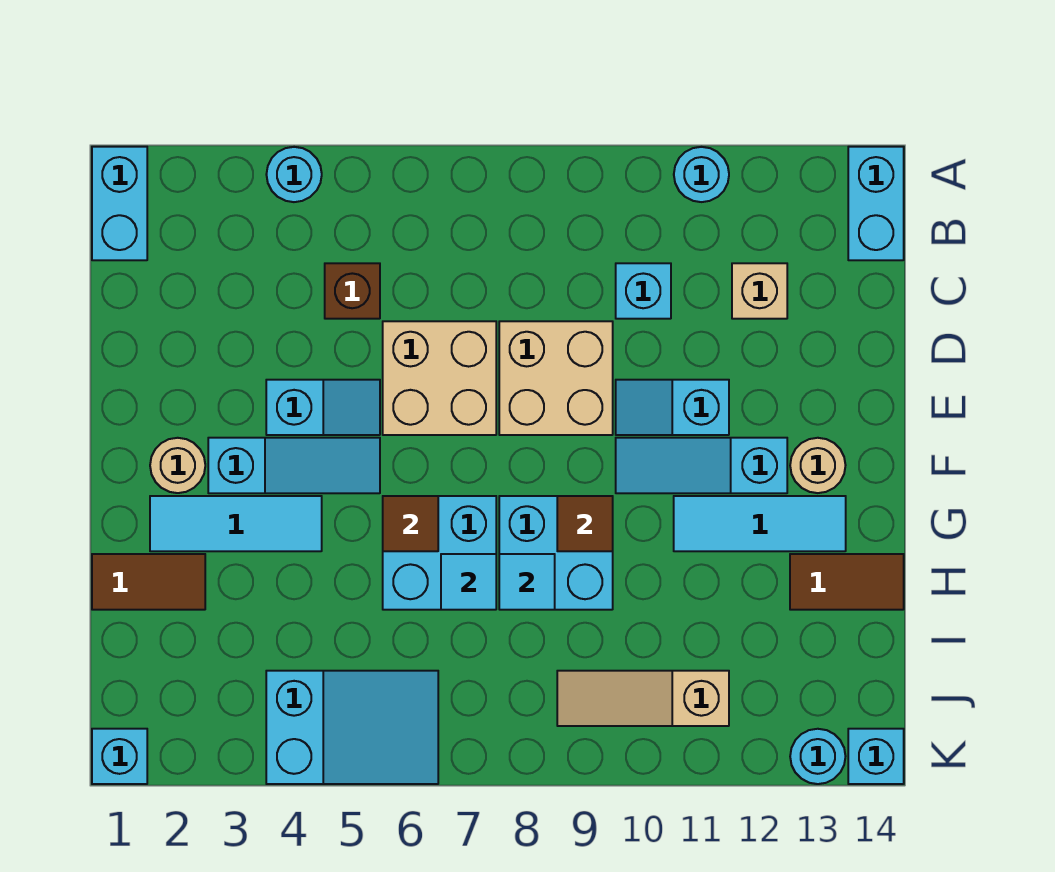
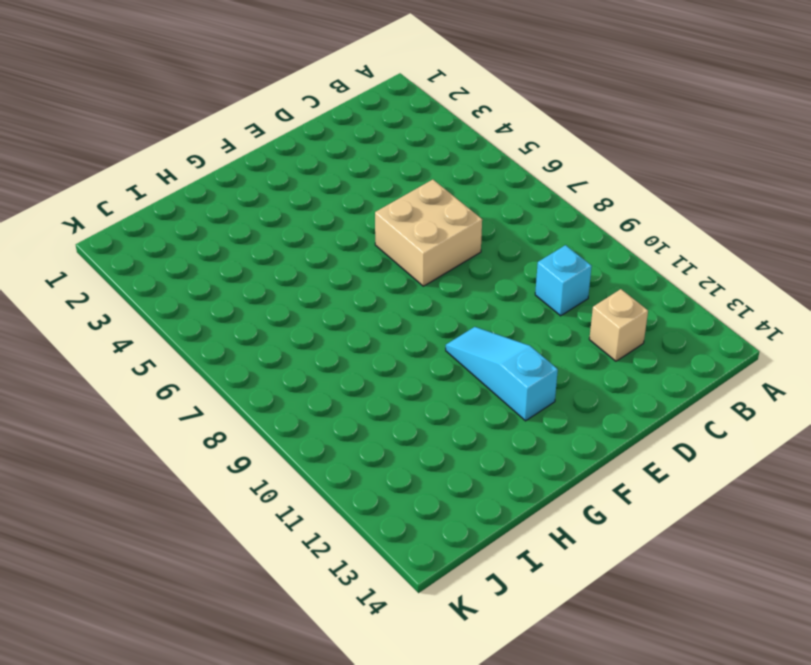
none -> cyan 1x2 brick [92,147,147,260]
none -> cyan 1x1 round brick [266,147,322,202]
none -> cyan 1x1 round brick [674,147,729,202]
none -> cyan 1x2 brick [848,147,904,260]

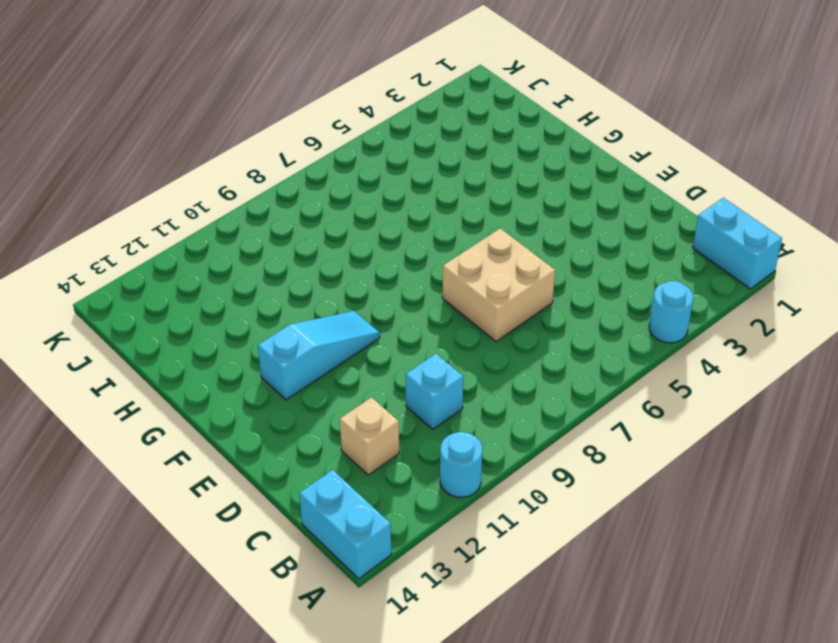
none -> brown 1x1 brick [325,263,380,319]
none -> tan 2x2 brick [499,321,613,435]
none -> cyan 1x2 slope [266,380,380,435]
none -> cyan 1x2 slope [616,380,729,435]

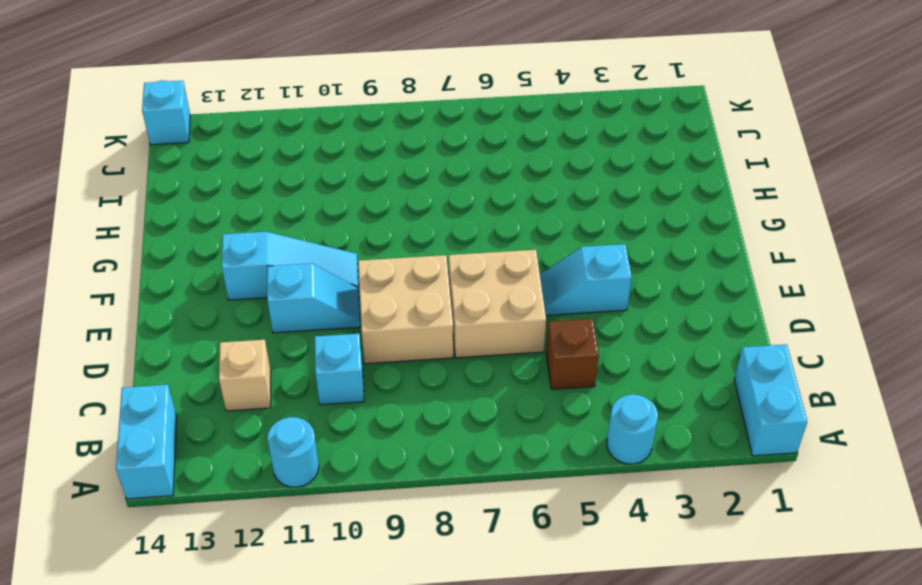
none -> tan 1x1 round brick [150,438,205,493]
none -> cyan 1x3 slope [208,438,380,493]
none -> tan 1x1 round brick [790,438,846,493]
none -> cyan 1x3 tile [150,496,322,551]

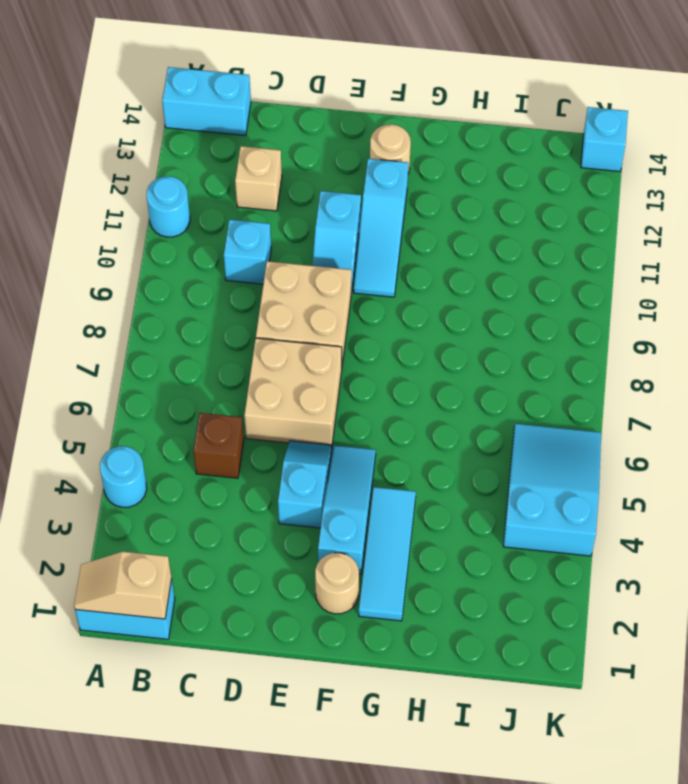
tan 1x2 slope [74,552,172,619] -> none
none -> cyan 2x2 brick [383,496,496,610]
none -> cyan 2x2 brick [499,496,613,610]
none -> cyan 1x3 tile [674,496,846,551]
none -> brown 1x2 tile [92,554,205,610]

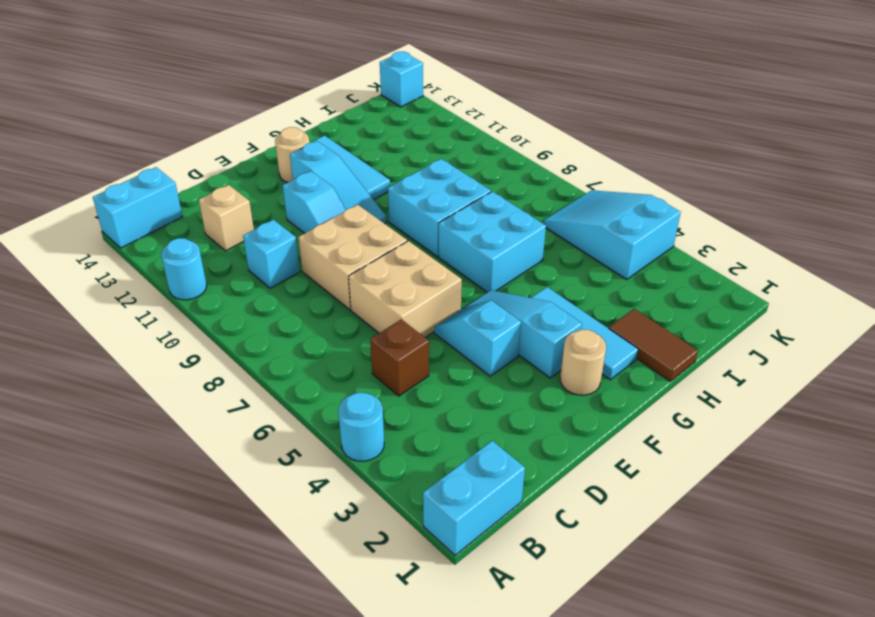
none -> brown 1x2 tile [790,554,904,610]
none -> tan 1x3 slope [557,671,729,726]
none -> cyan 1x1 brick [92,729,147,784]
none -> cyan 1x1 round brick [790,729,846,784]

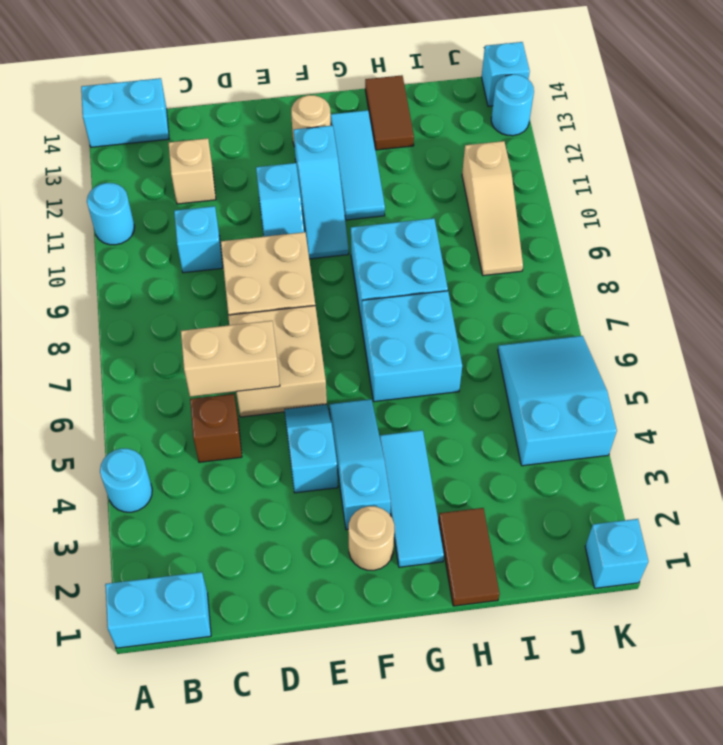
tan 1x2 brick [181,321,280,397] -> none
none -> brown 1x1 tile [383,496,438,551]
none -> brown 1x1 tile [557,496,613,551]
none -> cyan 1x1 tile [441,554,496,610]
none -> cyan 1x1 tile [499,554,555,610]

